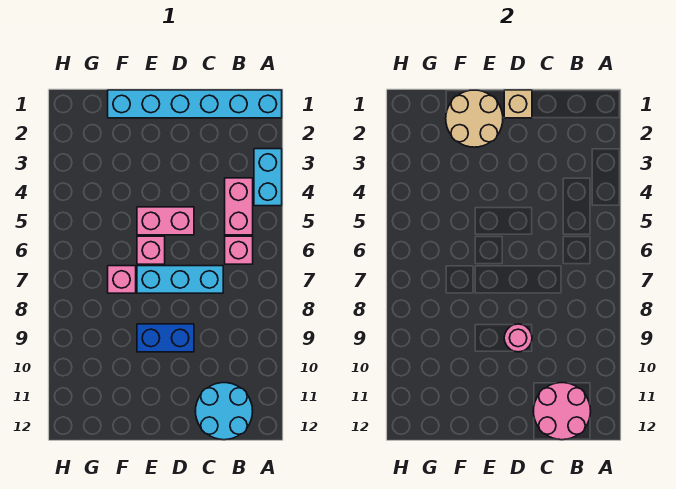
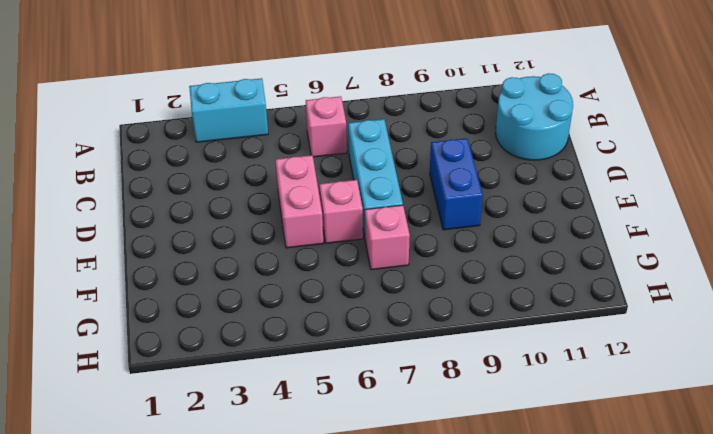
none -> cyan 1x6 brick [108,90,282,118]
none -> pink 1x2 brick [225,178,253,235]
none -> pink 2x2 round brick [534,383,591,440]

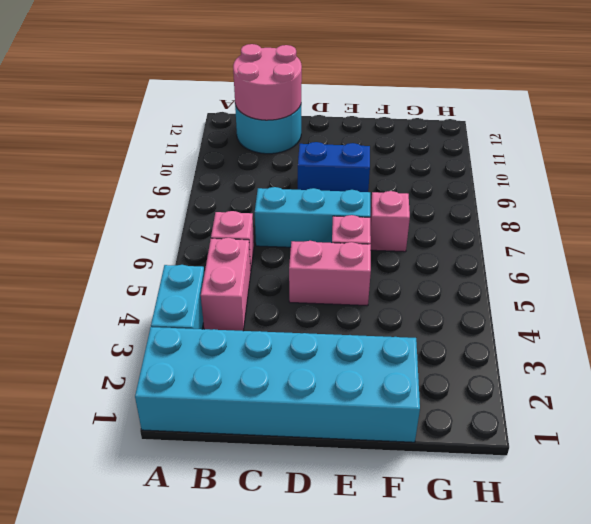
cyan 2x6 brick [135,327,420,442] -> cyan 1x6 brick [108,90,282,118]
none -> tan 1x1 brick [504,90,532,118]
none -> pink 1x1 round brick [504,324,532,352]
none -> tan 2x2 round brick [446,90,503,147]

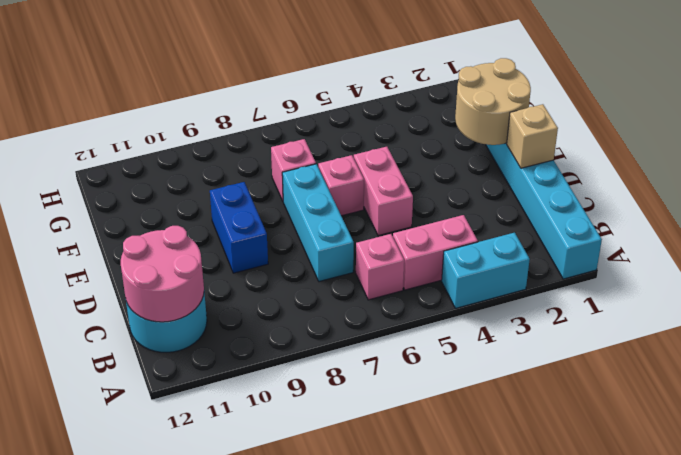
none -> pink 1x1 round brick [504,324,532,352]

